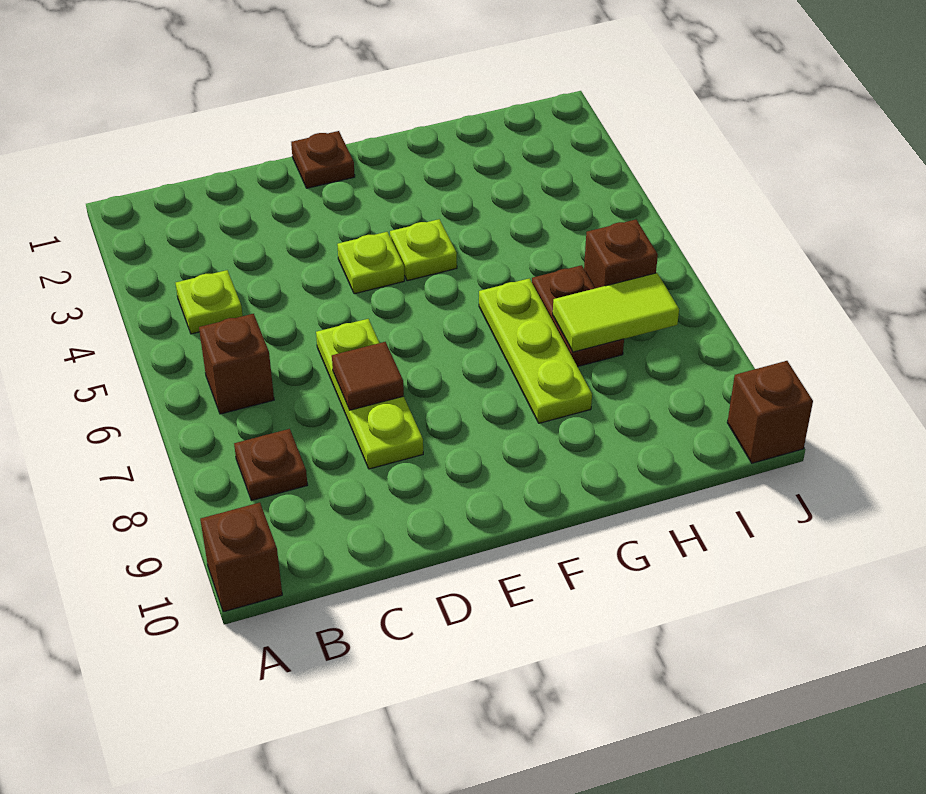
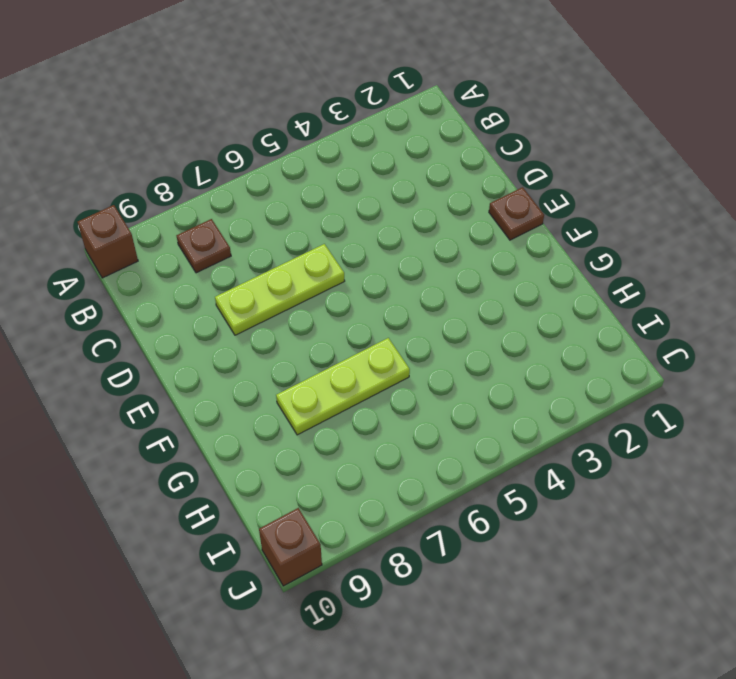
none -> lime 1x1 plate [176,270,243,334]
none -> brown 1x1 brick [199,314,274,414]
none -> lime 1x1 plate [337,232,404,294]

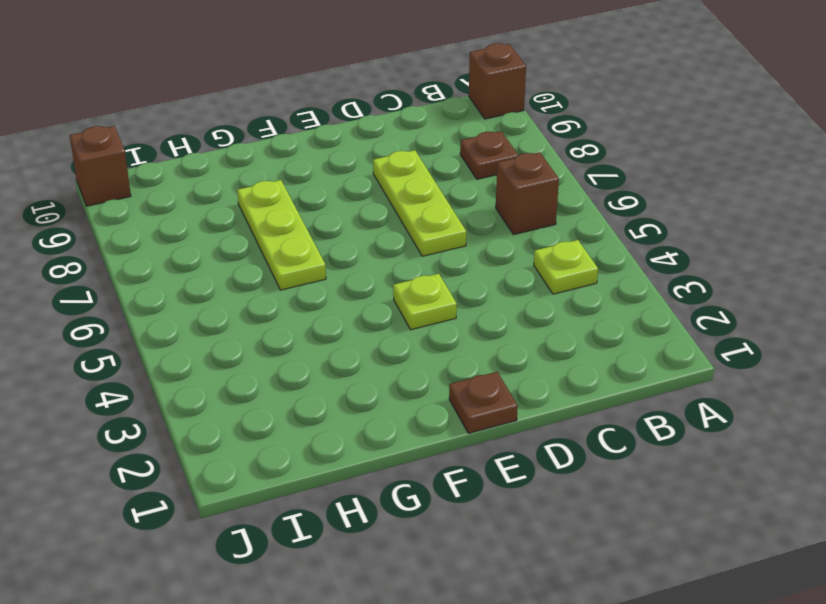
none -> lime 1x1 plate [390,219,457,281]
none -> brown 1x2 plate [532,265,624,367]
none -> brown 1x1 brick [584,220,658,288]

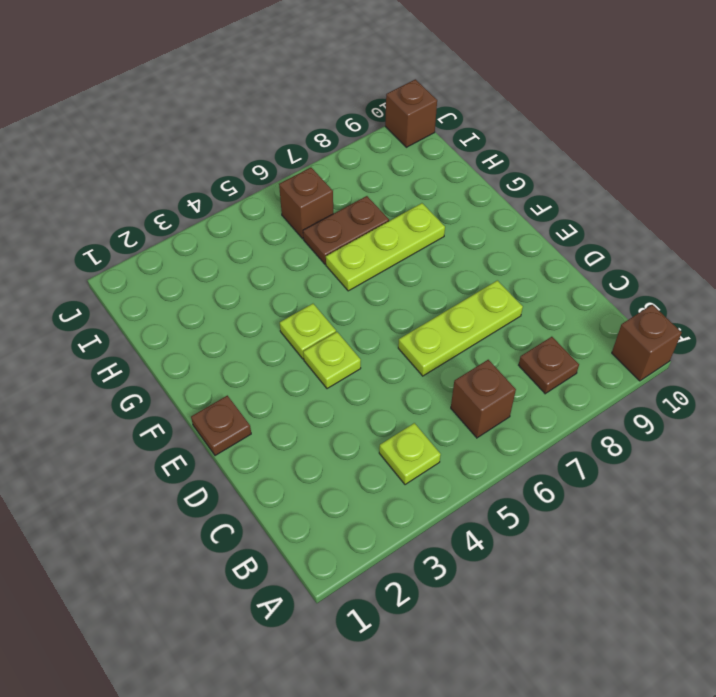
none -> brown 1x1 tile [332,342,404,410]
none -> lime 1x2 tile [553,273,679,352]

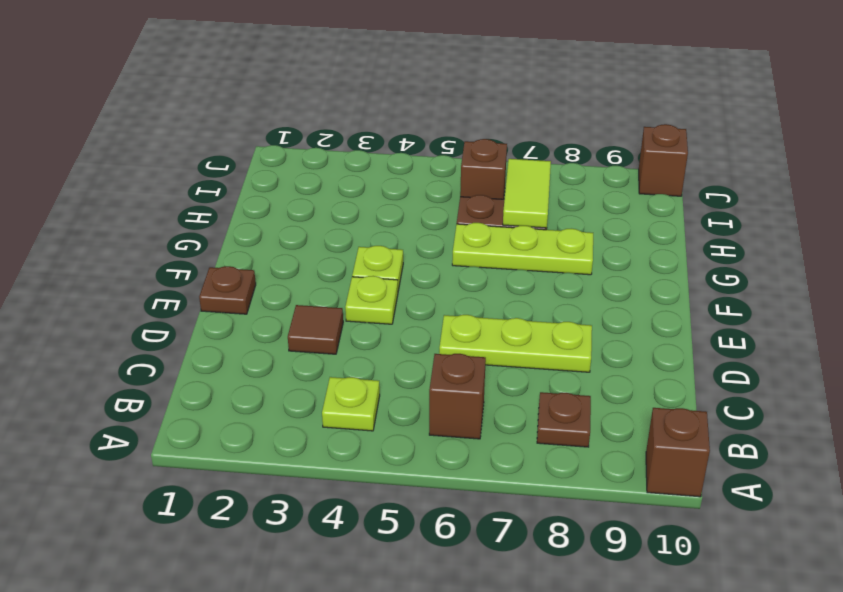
brown 1x1 tile [288,305,343,354] -> brown 1x1 tile moved to [332,342,404,410]

